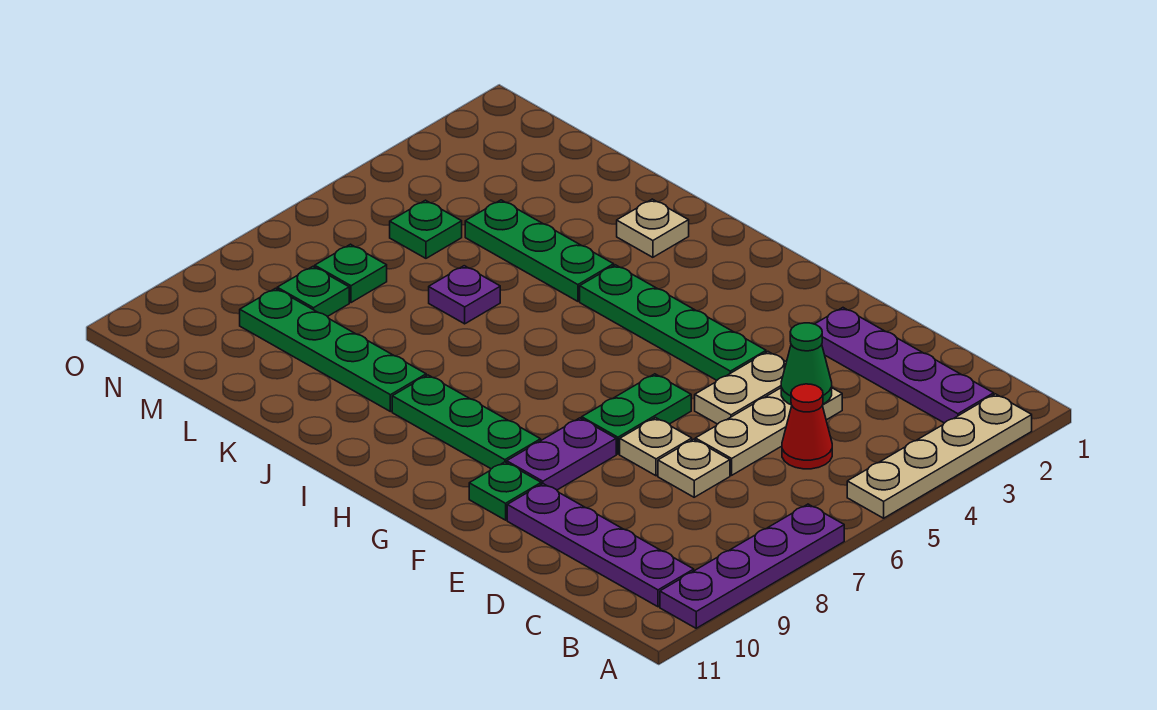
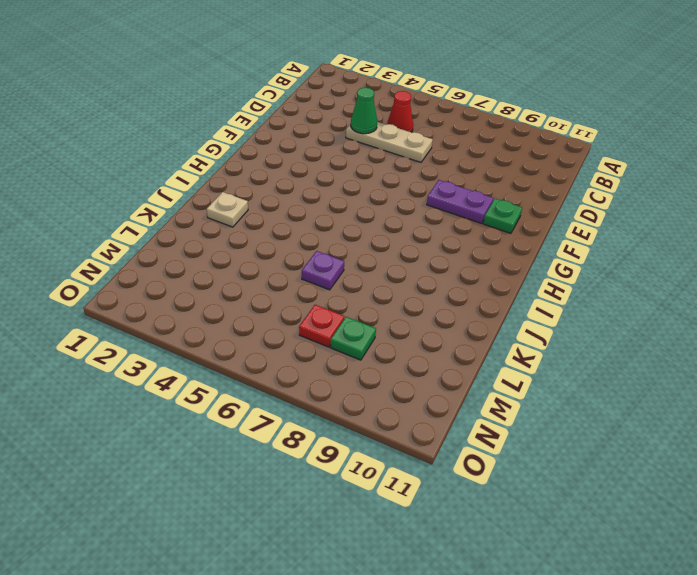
red 1x1 plate [299,305,344,347] -> green 1x1 plate [315,244,387,303]
none -> tan 1x4 plate [847,394,1032,518]
none -> purple 1x4 plate [660,504,844,628]
none -> purple 1x4 plate [815,308,994,423]

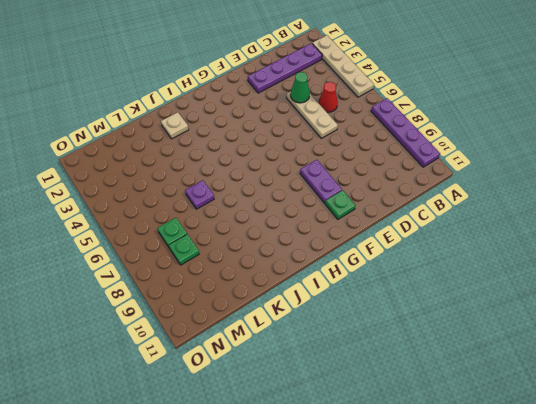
none -> purple 1x4 plate [507,484,694,607]
none -> tan 1x1 plate [658,439,730,497]
none -> tan 1x2 plate [695,352,786,424]

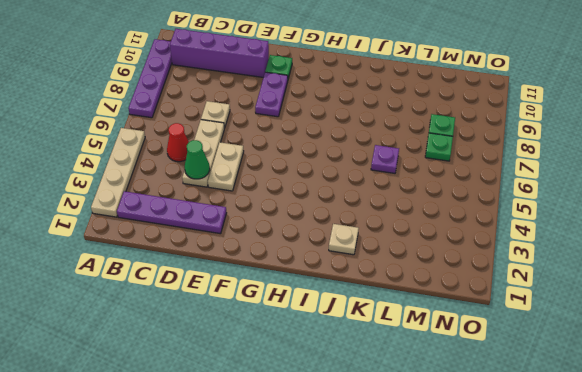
purple 1x4 brick [170,29,269,77] -> purple 1x4 plate [507,484,694,607]
none -> tan 1x1 plate [620,418,692,476]
none -> green 1x4 plate [580,265,766,380]
none -> green 1x2 plate [582,374,691,454]

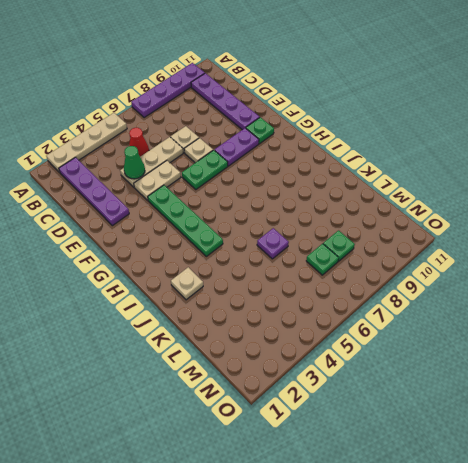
none -> green 1x3 plate [392,375,541,469]
none -> green 1x3 plate [465,200,614,301]
none -> green 1x4 plate [240,288,426,412]

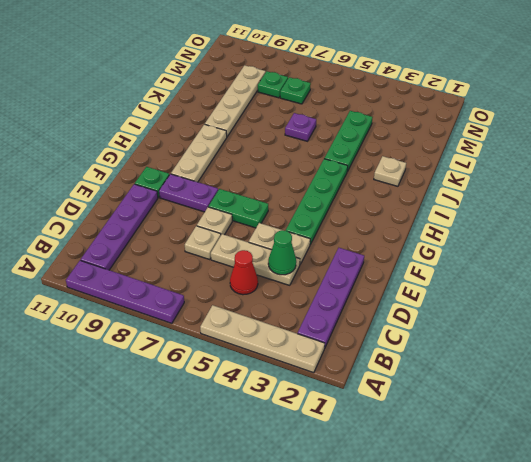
tan 1x3 plate [171,124,227,182] -> green 1x3 plate [392,375,541,469]
tan 1x4 plate [205,65,266,137] -> green 1x4 plate [240,288,426,412]
none -> green 1x1 plate [390,200,462,258]

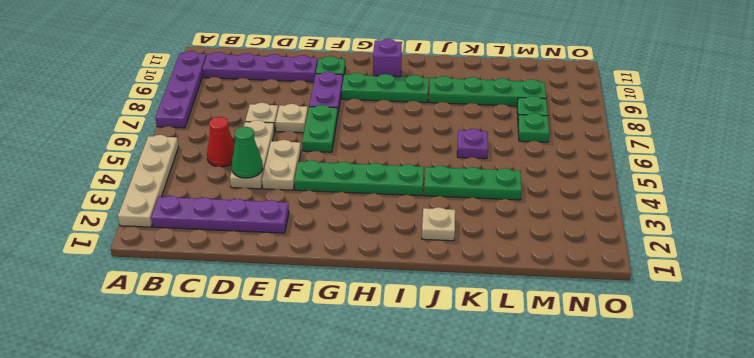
purple 1x1 brick [373,39,402,77] -> none
none -> green 1x1 plate [390,200,462,258]

